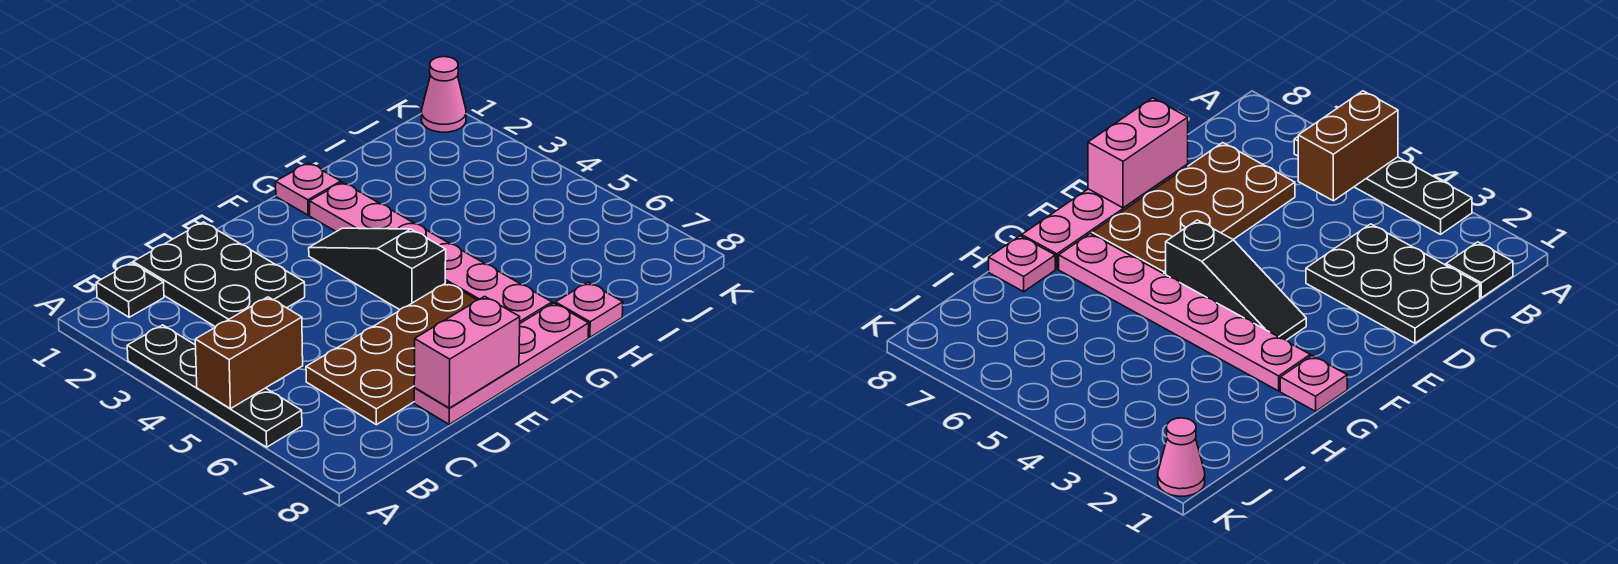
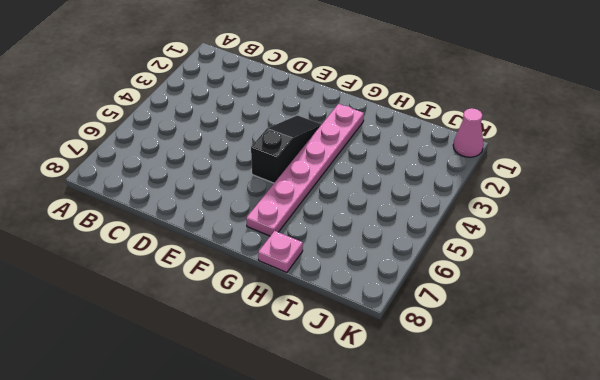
none -> black 1x4 plate [127,325,302,447]
none -> black 1x1 plate [96,263,164,317]
none -> black 2x3 plate [133,222,305,327]

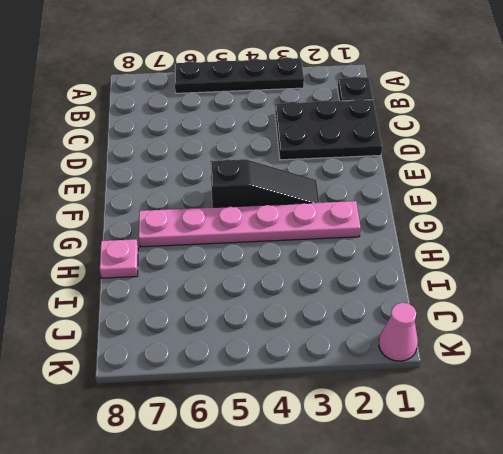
none -> brown 2x4 plate [306,283,477,425]
none -> pink 1x4 plate [414,303,589,424]
none -> pink 1x1 plate [276,163,341,215]

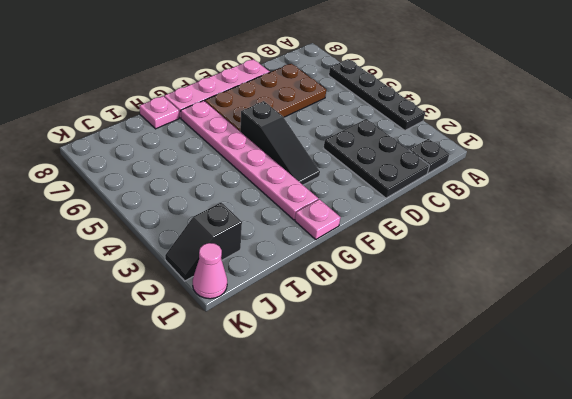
black 1x2 slope [165,202,242,281] -> none
none -> brown 1x2 brick [195,297,303,409]
none -> pink 1x2 brick [414,296,520,408]

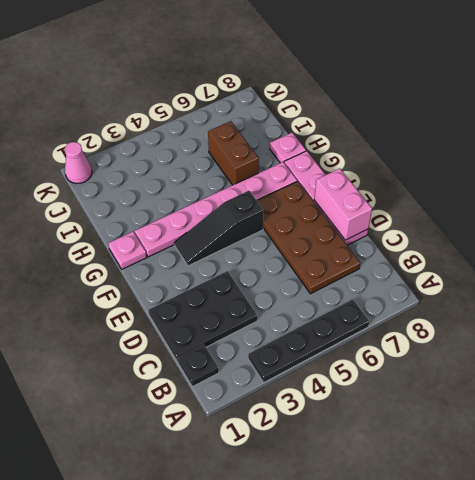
brown 1x2 brick [208,121,259,185] -> brown 1x2 brick moved to [195,297,303,409]

